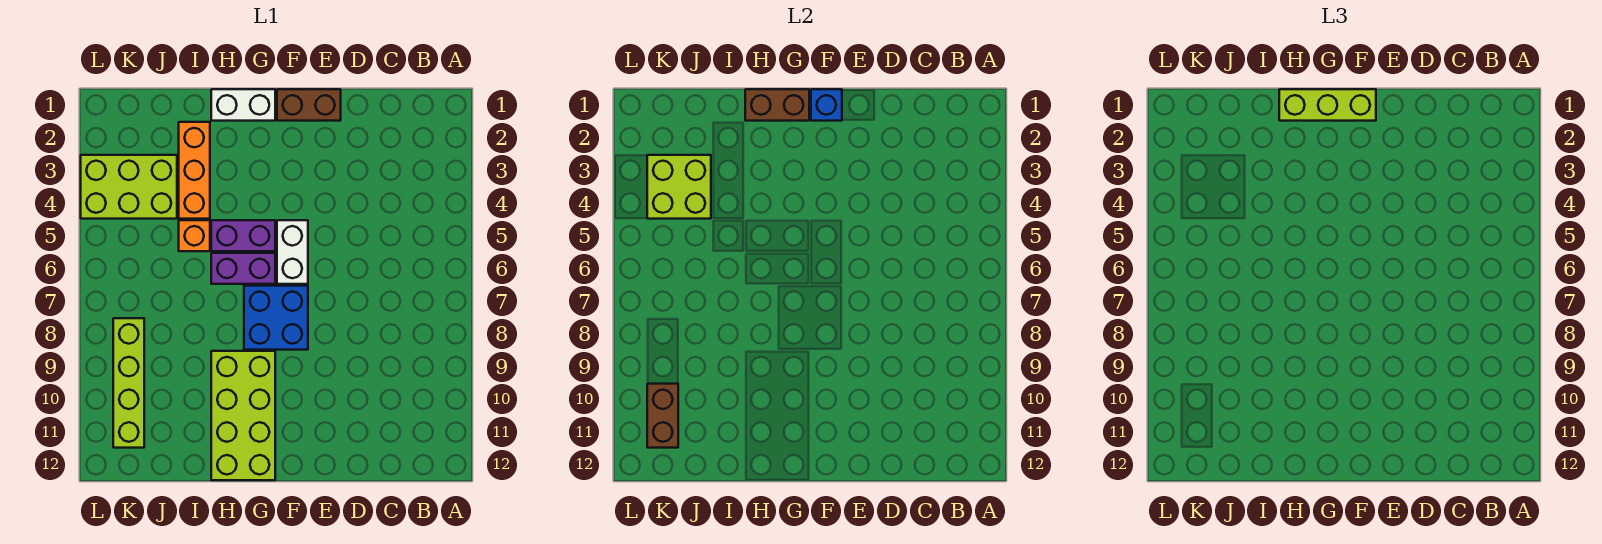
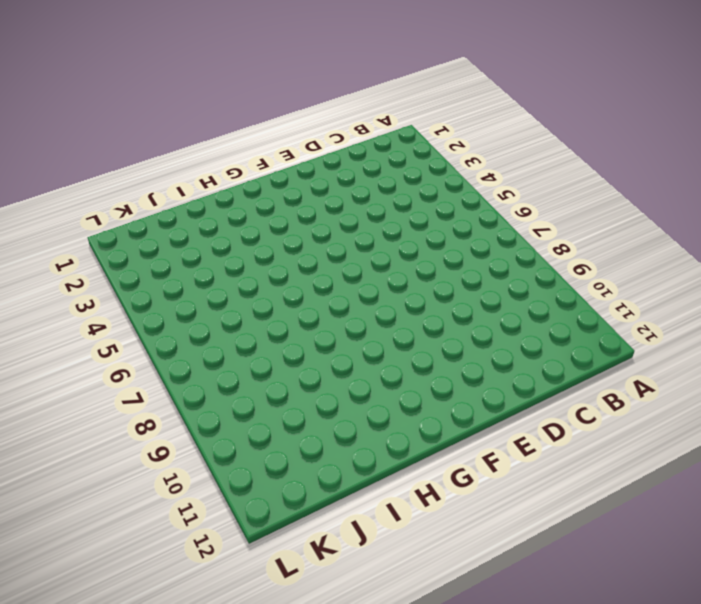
none -> brown 1x2 brick [277,89,341,121]
none -> white 1x2 brick [277,220,308,284]
none -> blue 2x2 brick [244,286,308,350]

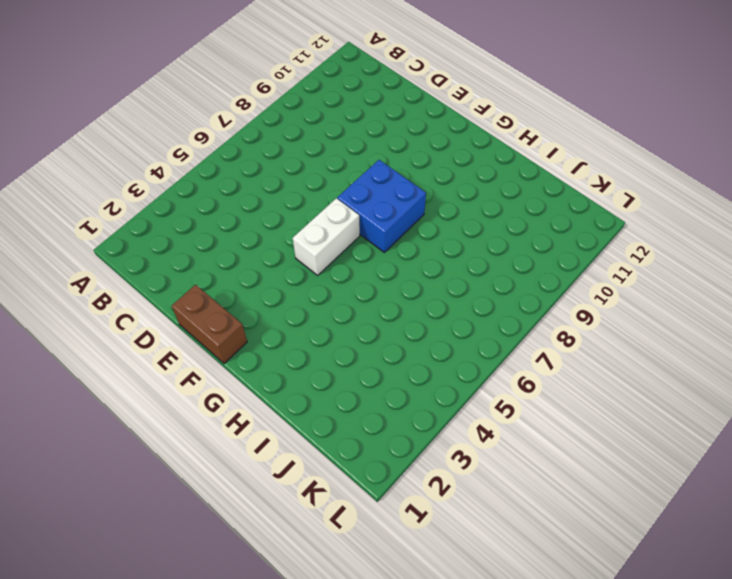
none -> white 1x2 brick [211,89,275,121]
none -> purple 1x2 brick [211,220,275,251]
none -> purple 1x2 brick [211,253,275,284]

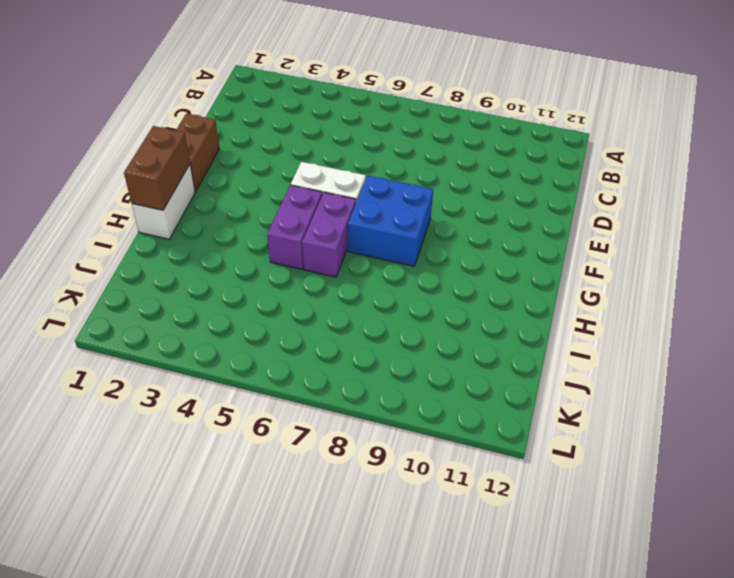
none -> lime 2x4 brick [211,351,275,480]
none -> orange 1x3 brick [179,122,210,219]
none -> orange 1x1 brick [179,220,210,251]

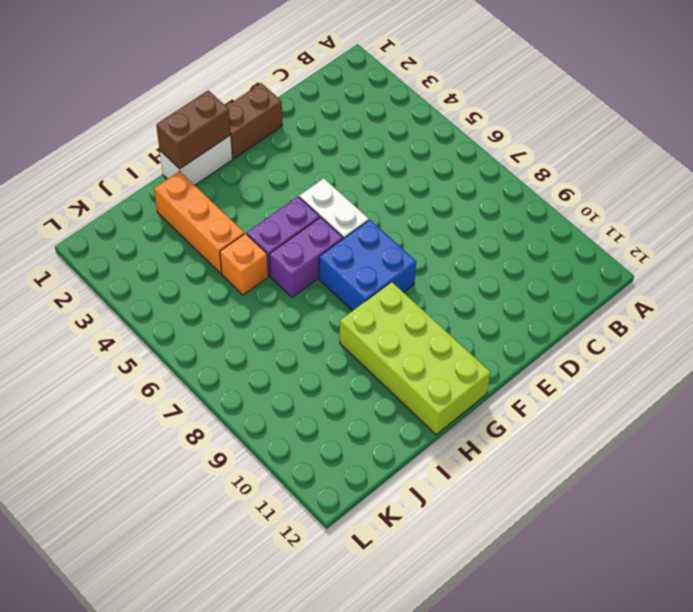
none -> lime 2x3 brick [81,155,177,219]
none -> lime 1x4 brick [113,318,144,448]
none -> blue 1x1 brick [811,89,842,121]

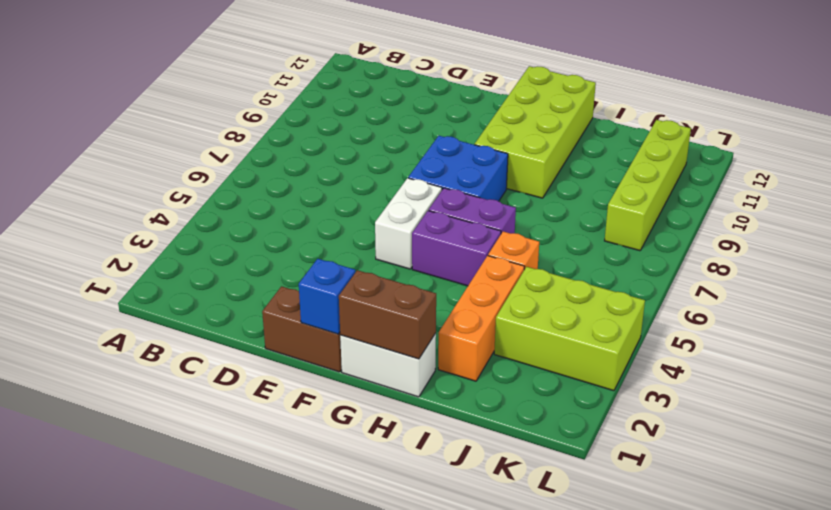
none -> lime 2x2 brick [647,155,711,219]
none -> brown 1x2 brick [647,384,678,448]
none -> lime 1x3 brick [1279,89,1376,121]

